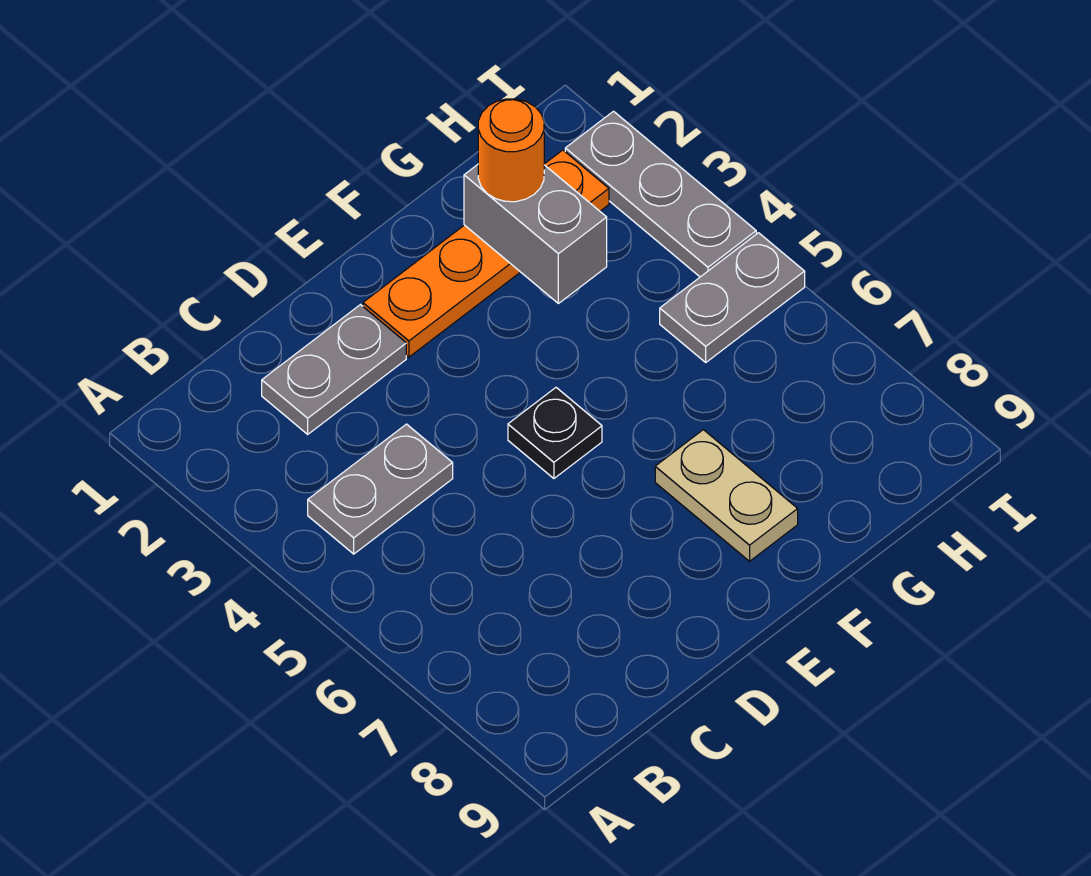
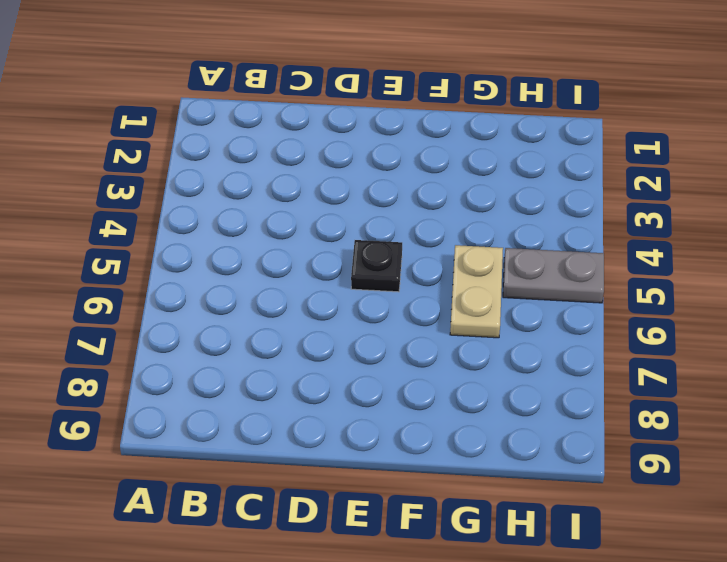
tan 1x2 plate [450,245,503,338] -> tan 1x2 plate moved to [655,430,798,561]
none -> grey 1x2 plate [308,424,453,554]
none -> grey 1x2 plate [262,305,406,434]

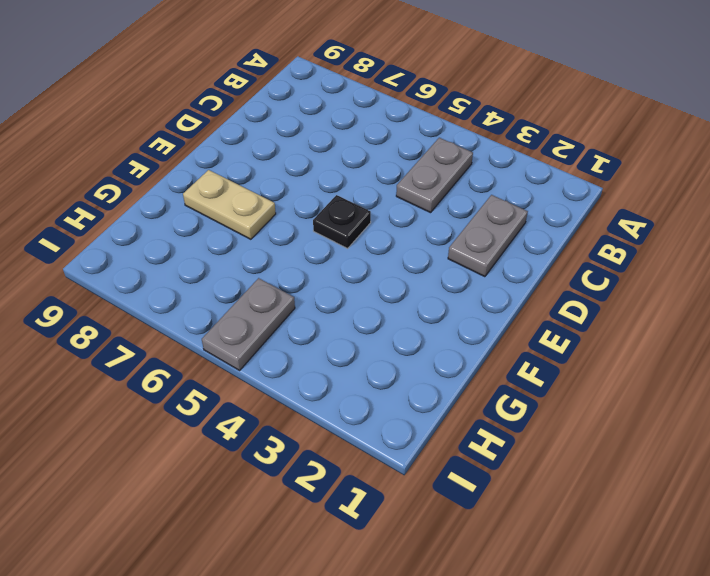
none -> orange 1x4 plate [363,150,609,357]
none -> grey 1x3 plate [565,111,756,277]

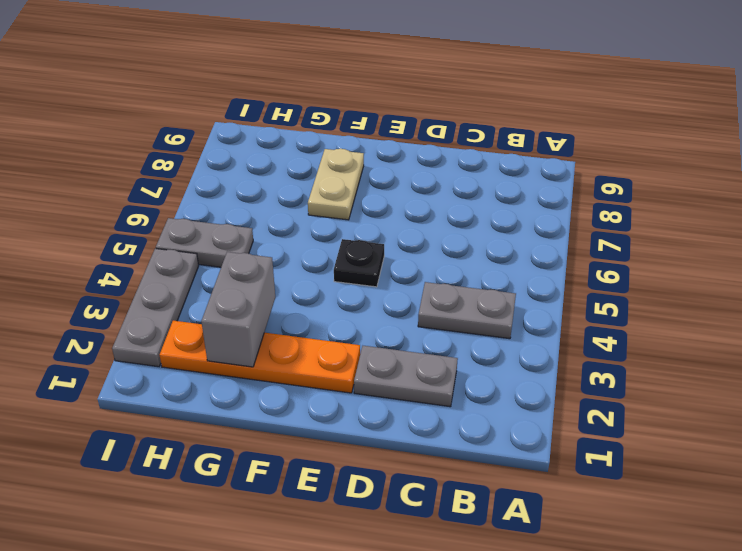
none -> orange 1x1 round brick [478,99,544,202]

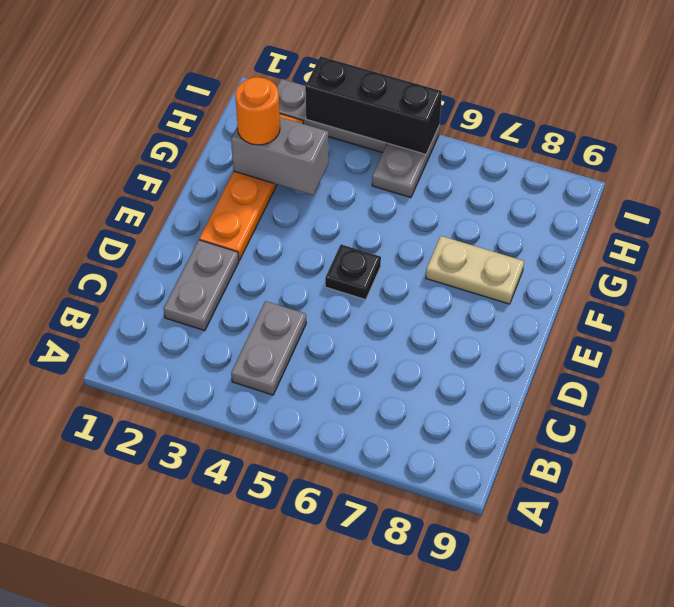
black 1x3 brick [305,56,442,154] -> none

